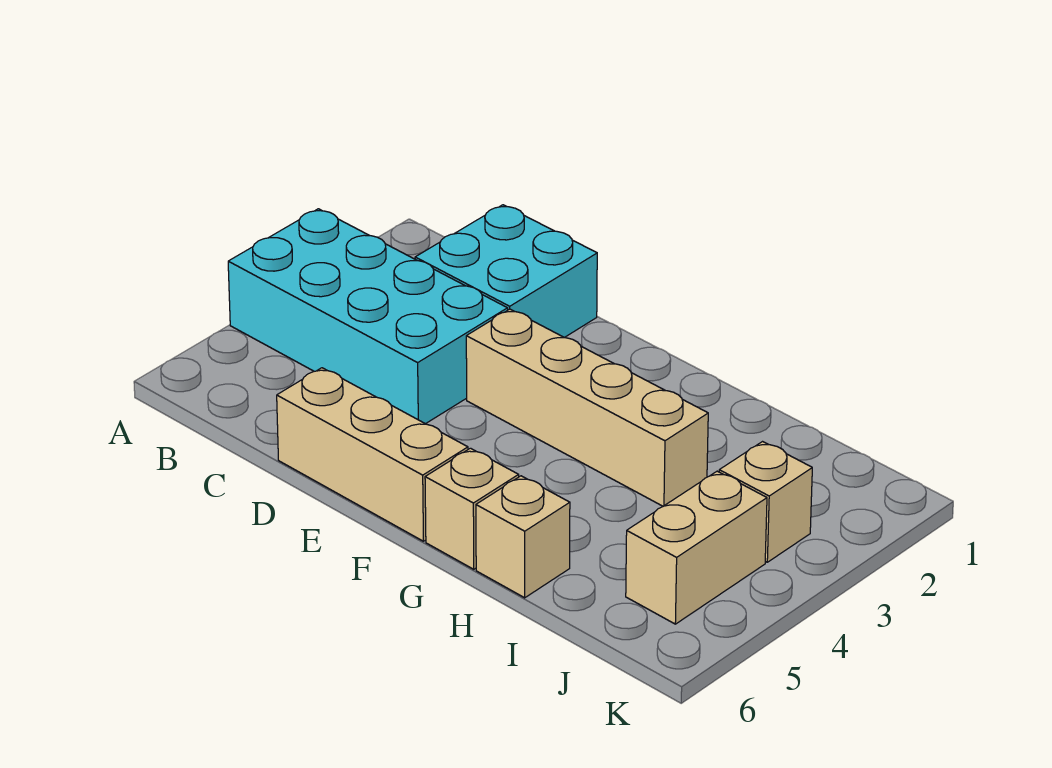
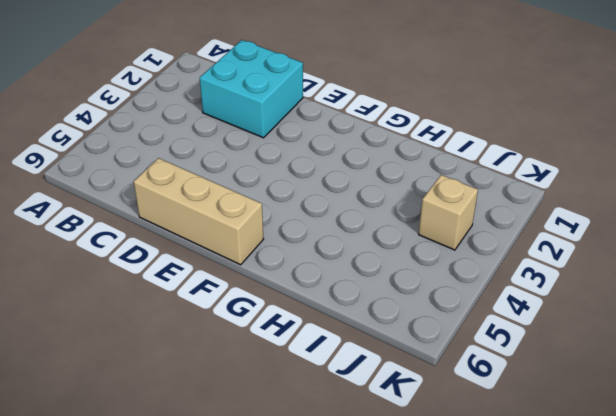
none -> cyan 2x4 brick [228,209,508,424]
none -> tan 1x4 brick [466,309,708,506]

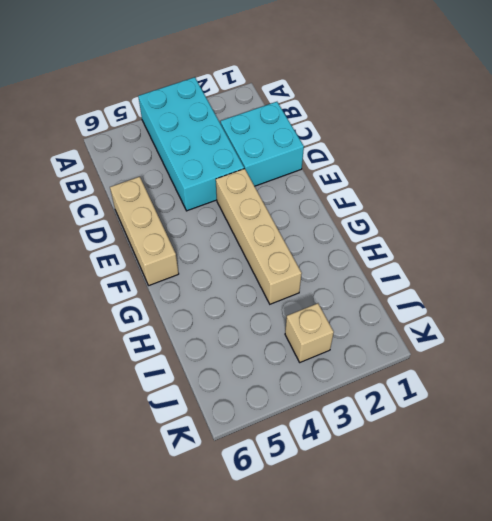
none -> tan 1x1 brick [425,448,519,569]
none -> tan 1x1 brick [476,476,570,598]

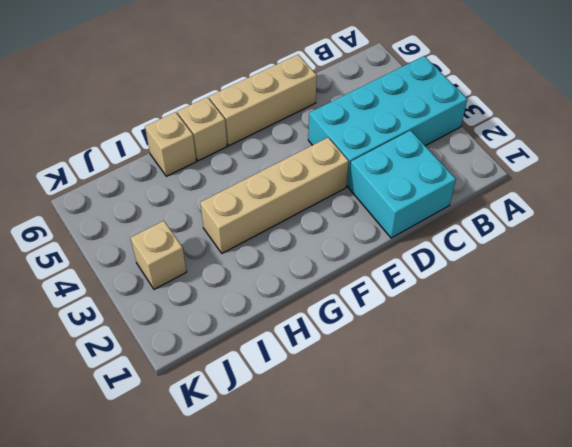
none -> tan 1x2 brick [626,471,767,624]

